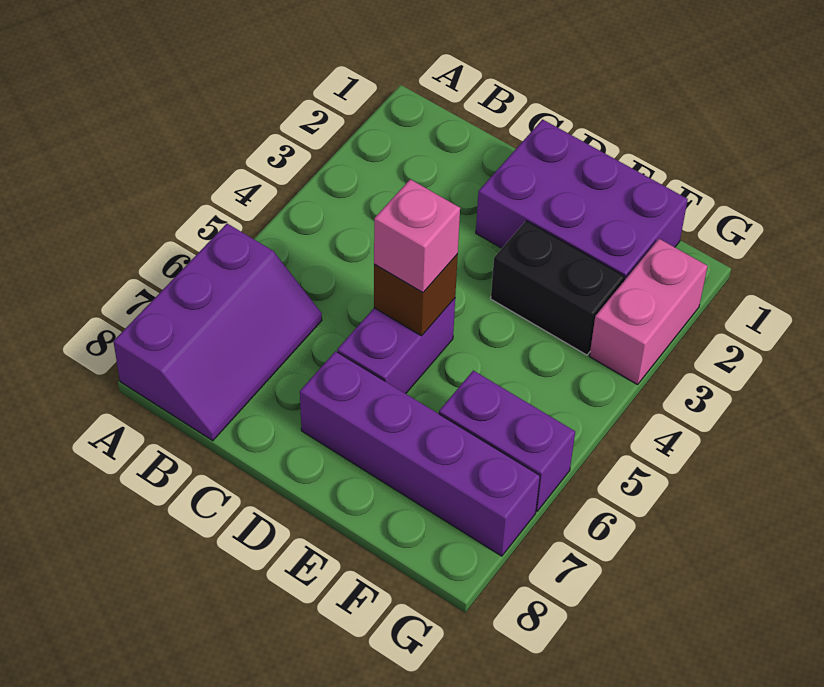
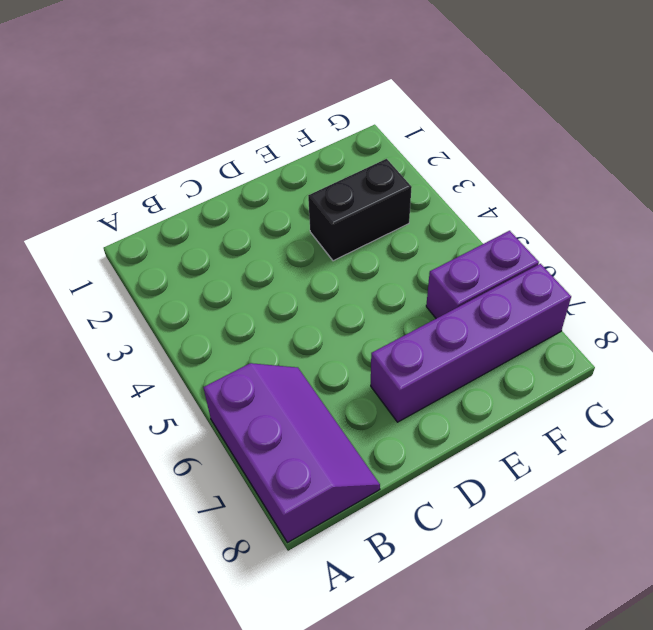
none -> purple 2x3 brick [476,119,688,282]
none -> purple 1x2 brick [337,298,455,394]

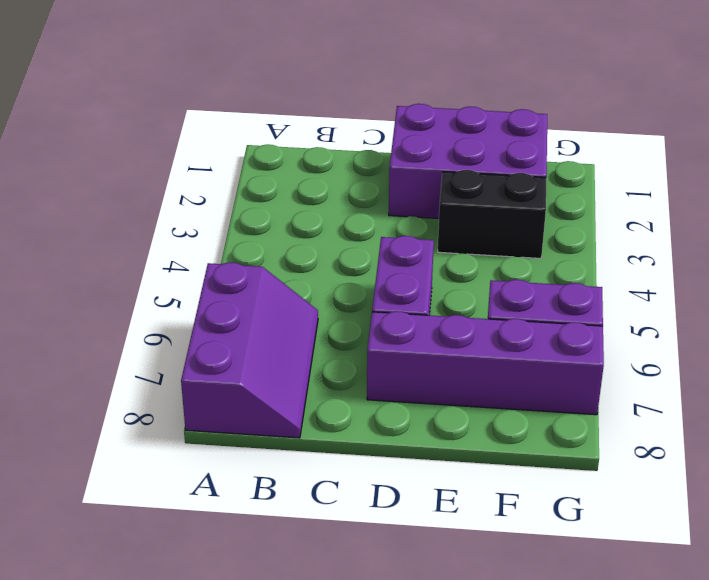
none -> pink 1x2 brick [590,239,708,385]
none -> brown 1x1 brick [374,254,458,336]

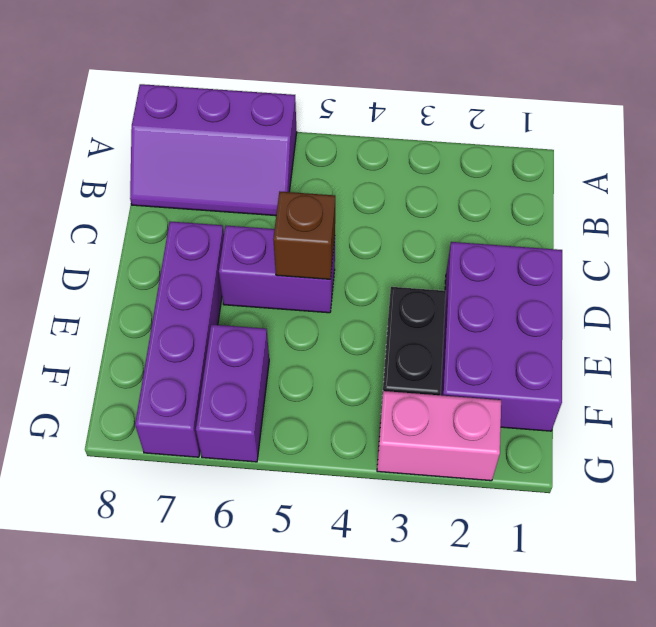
none -> pink 1x1 brick [374,179,460,292]

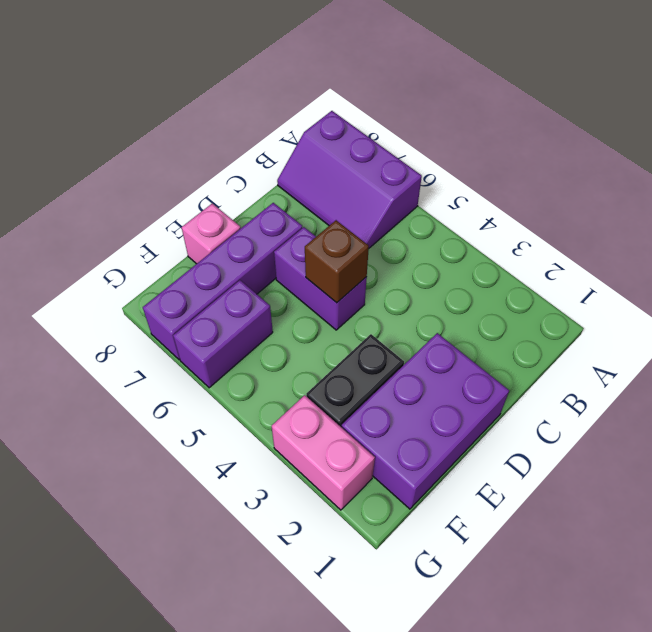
pink 1x1 brick [182,203,241,264] -> pink 1x1 brick moved to [374,179,460,292]

